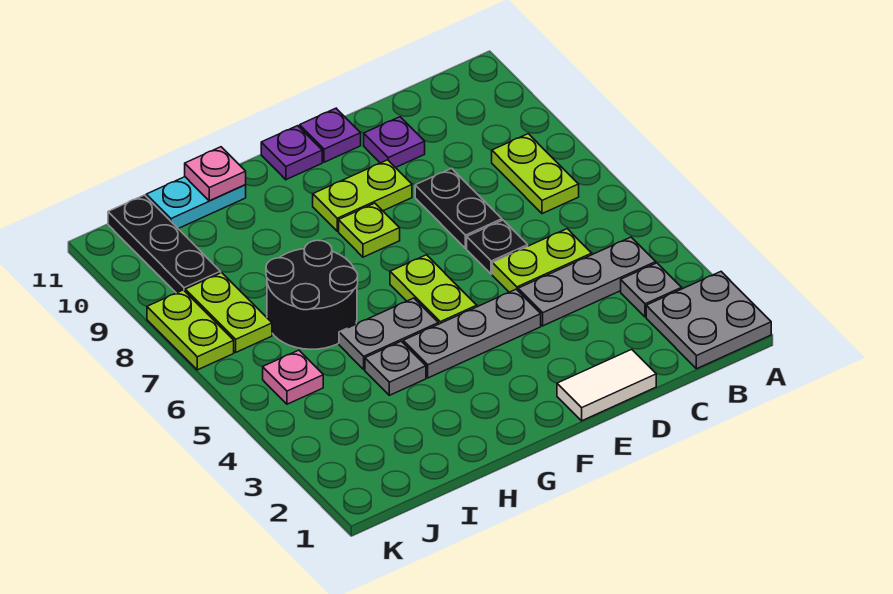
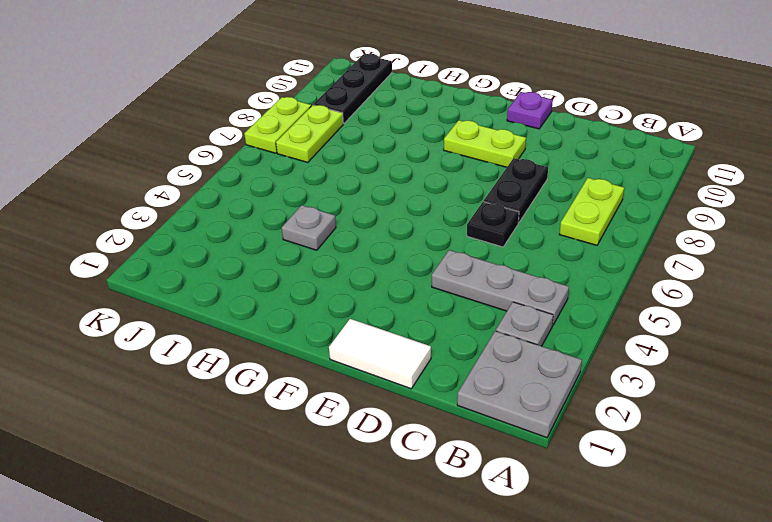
none -> lime 1x2 plate [492,229,592,292]
none -> purple 1x1 plate [364,117,425,168]
none -> grey 1x3 plate [403,289,541,378]

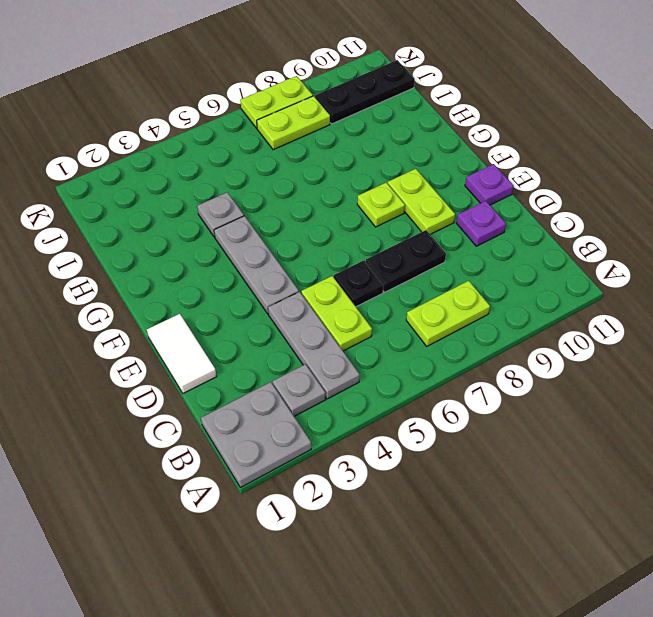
none -> lime 1x2 plate [390,255,477,324]
none -> purple 1x1 plate [261,126,322,180]
none -> grey 1x2 plate [339,298,438,369]

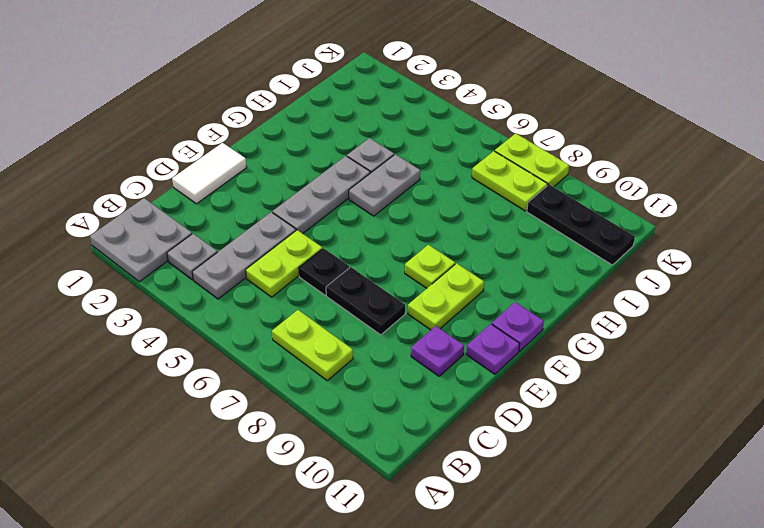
none -> lime 1x2 plate [390,255,477,324]
none -> black 2x2 round brick [266,240,358,349]
none -> cyan 1x2 plate [146,177,246,229]

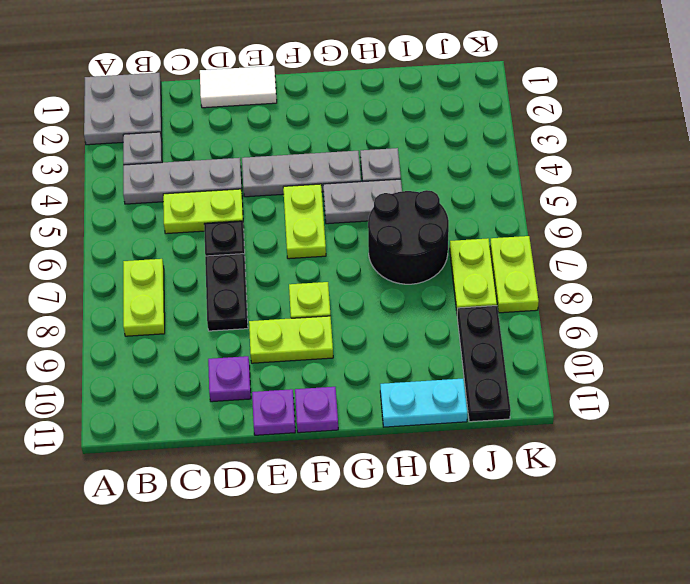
none -> pink 1x1 plate [263,350,323,404]
none -> pink 1x1 plate [185,147,246,201]

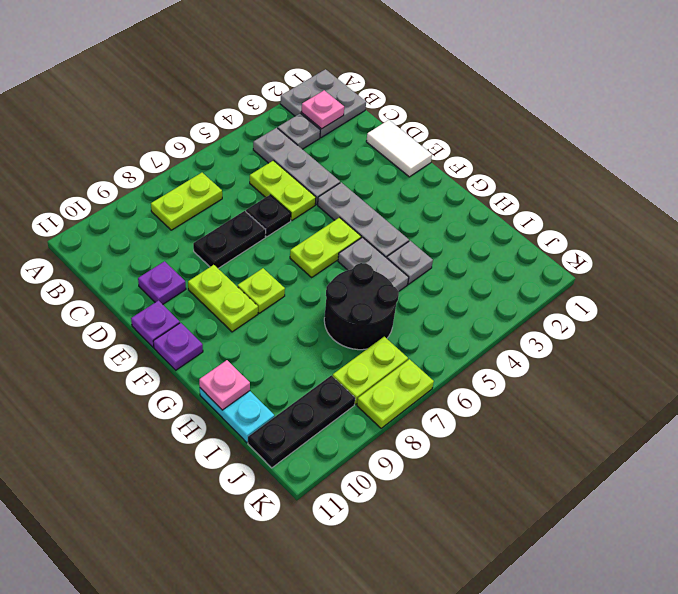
pink 1x1 plate [301,90,344,129] -> pink 1x1 plate moved to [263,350,323,404]

